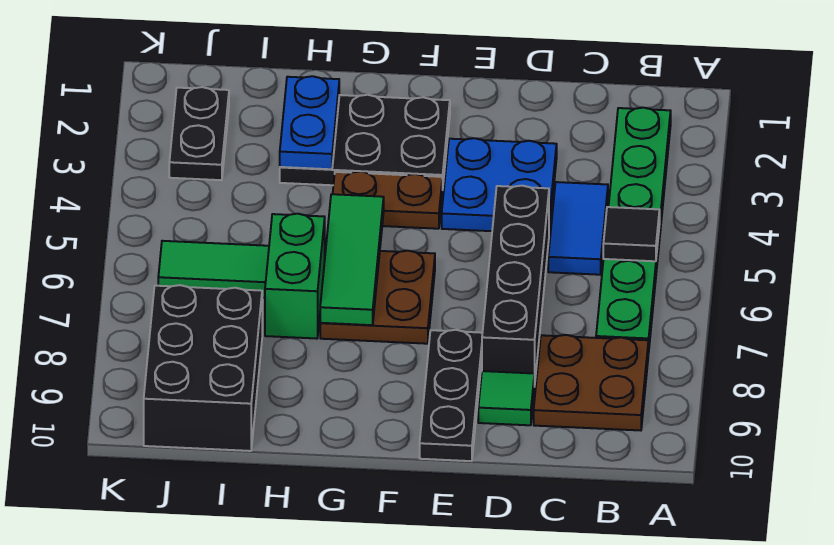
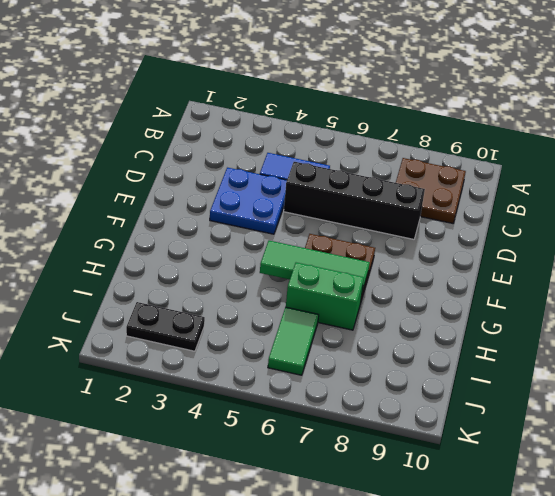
none -> green 1x6 plate [596,108,671,354]
none -> green 1x1 tile [478,371,534,425]
none -> black 1x3 plate [420,330,482,461]

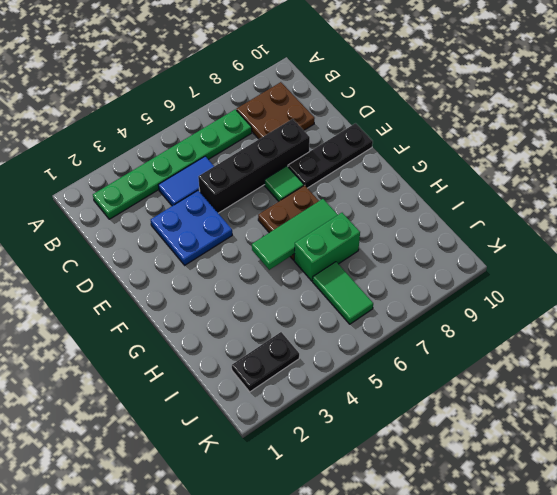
green 1x1 tile [265,166,304,201] -> green 1x1 tile moved to [478,371,534,425]
none -> black 2x3 plate [280,95,450,190]
none -> brown 1x2 plate [333,171,442,229]
none -> black 2x3 brick [144,285,262,451]

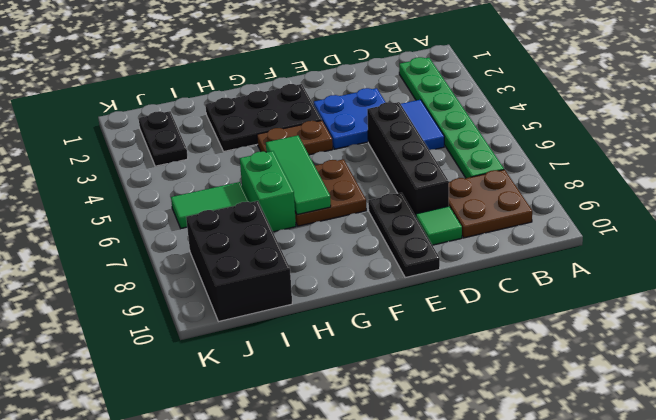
none -> black 1x1 tile [603,207,660,261]
none -> blue 1x2 plate [280,76,339,169]

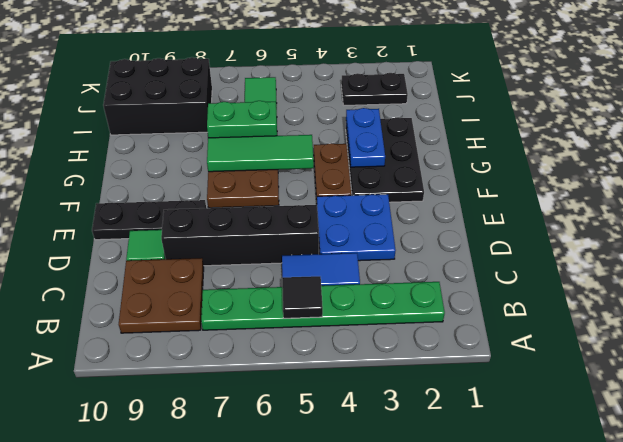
blue 1x2 plate [346,108,385,167] -> blue 1x2 plate turned to [280,76,339,169]

